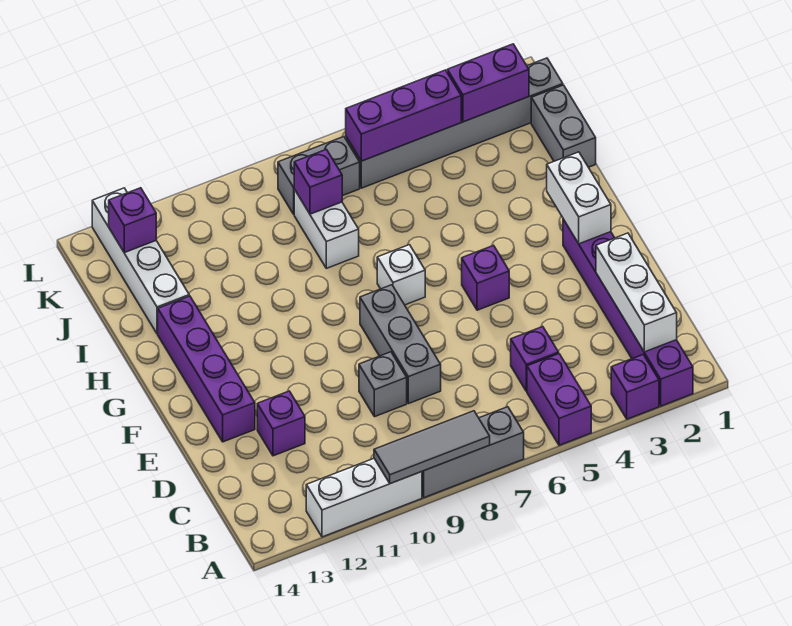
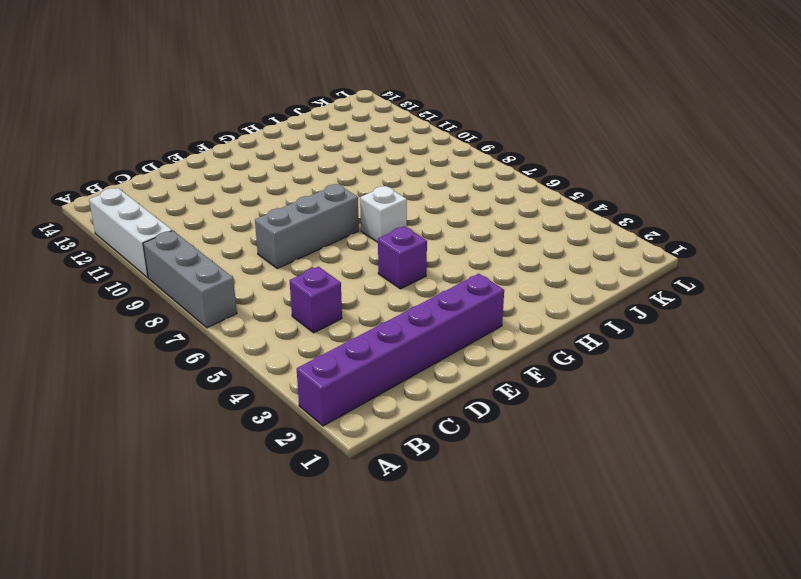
none -> purple 1x1 brick [611,355,659,419]
none -> purple 1x2 brick [527,354,591,445]
none -> grey 1x1 brick [359,352,407,417]

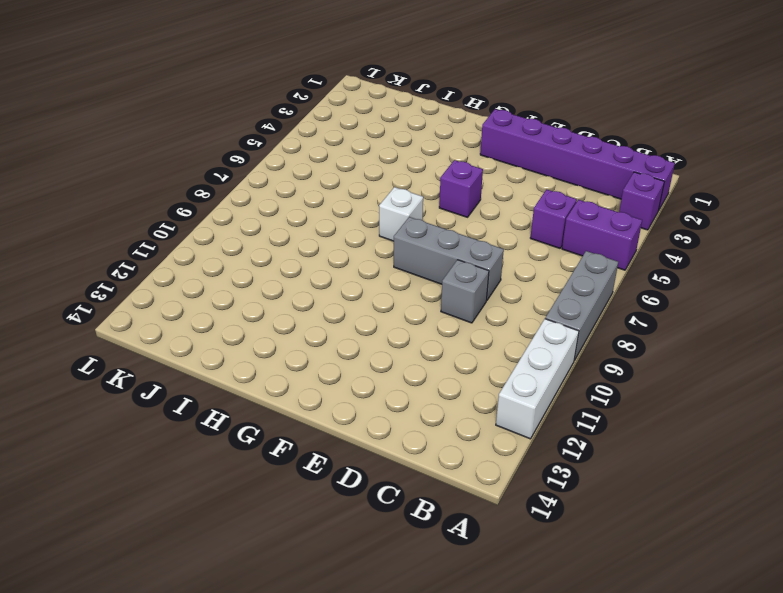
none -> purple 1x1 brick [257,391,305,456]
none -> purple 1x4 brick [158,296,255,442]
none -> grey 1x2 brick [531,85,596,167]

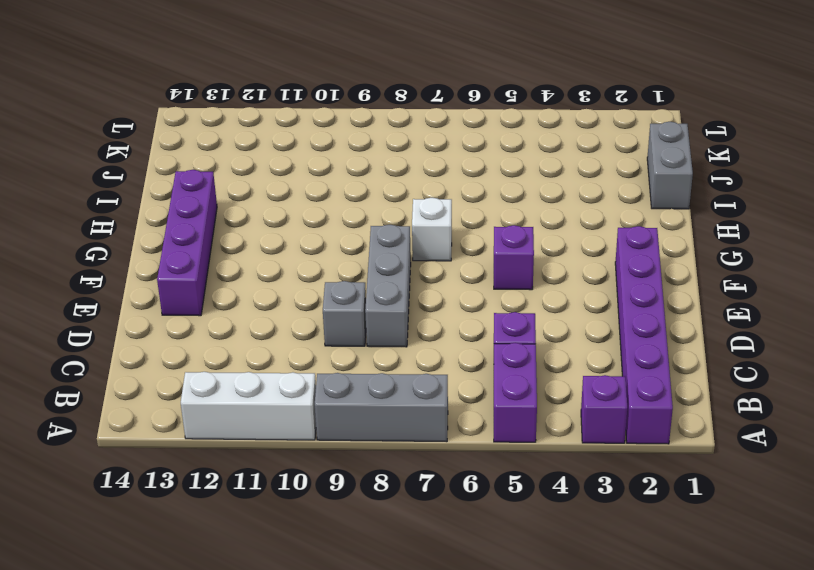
none -> purple 1x1 brick [257,391,305,456]
none -> white 1x2 brick [294,189,359,268]
none -> white 1x4 brick [92,188,189,334]

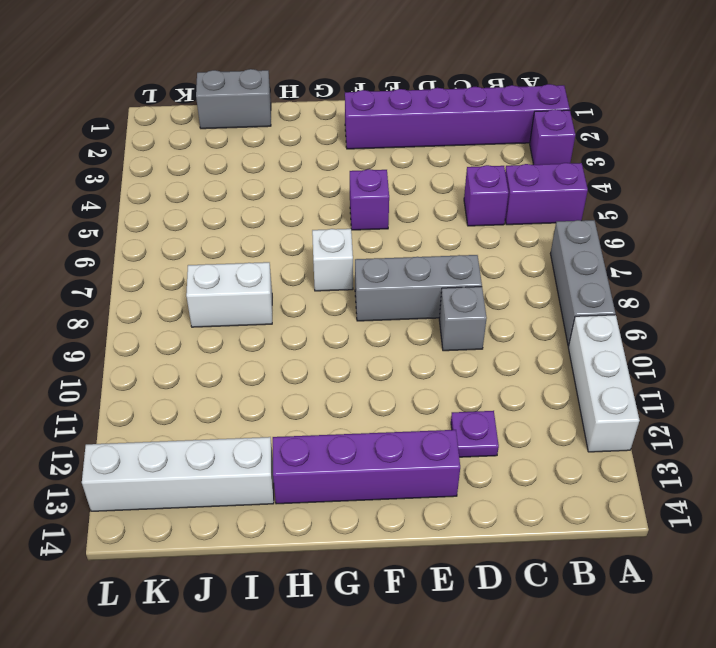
purple 1x1 plate [451,411,499,457] -> purple 1x1 brick [257,391,305,456]
none -> grey 1x6 brick [346,58,563,188]
none -> grey 1x2 brick [278,137,360,214]
none -> grey 1x3 tile [374,411,490,484]

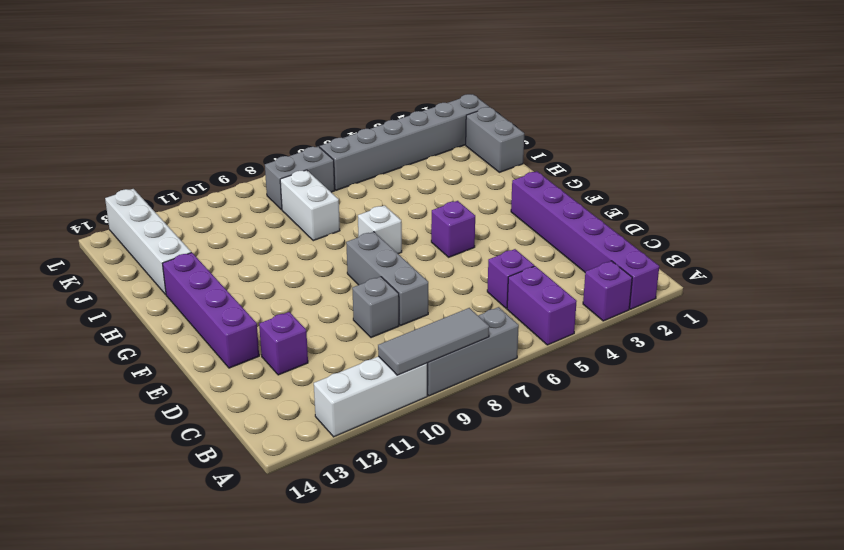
none -> white 1x3 brick [596,233,677,352]
none -> white 1x2 brick [547,152,611,244]
none -> purple 1x1 brick [294,149,342,214]

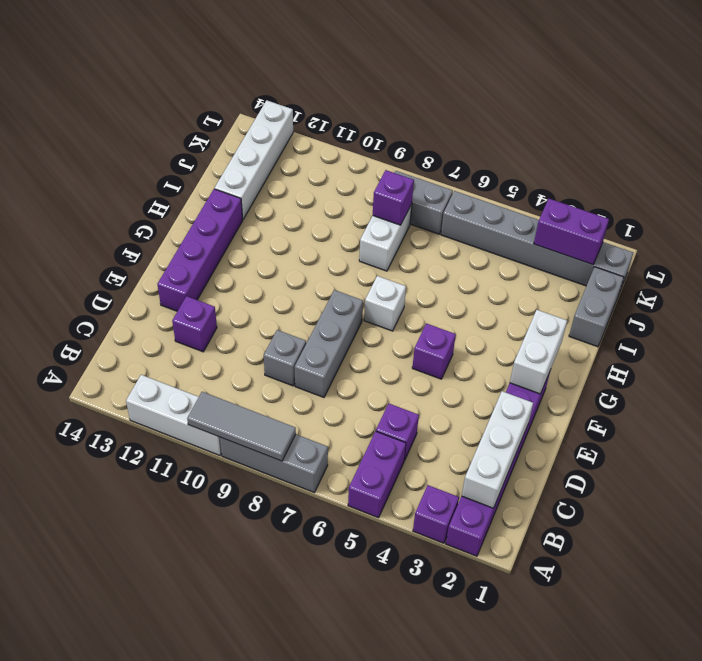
none -> purple 1x3 brick [346,70,461,161]
none -> purple 1x1 brick [109,188,156,253]

